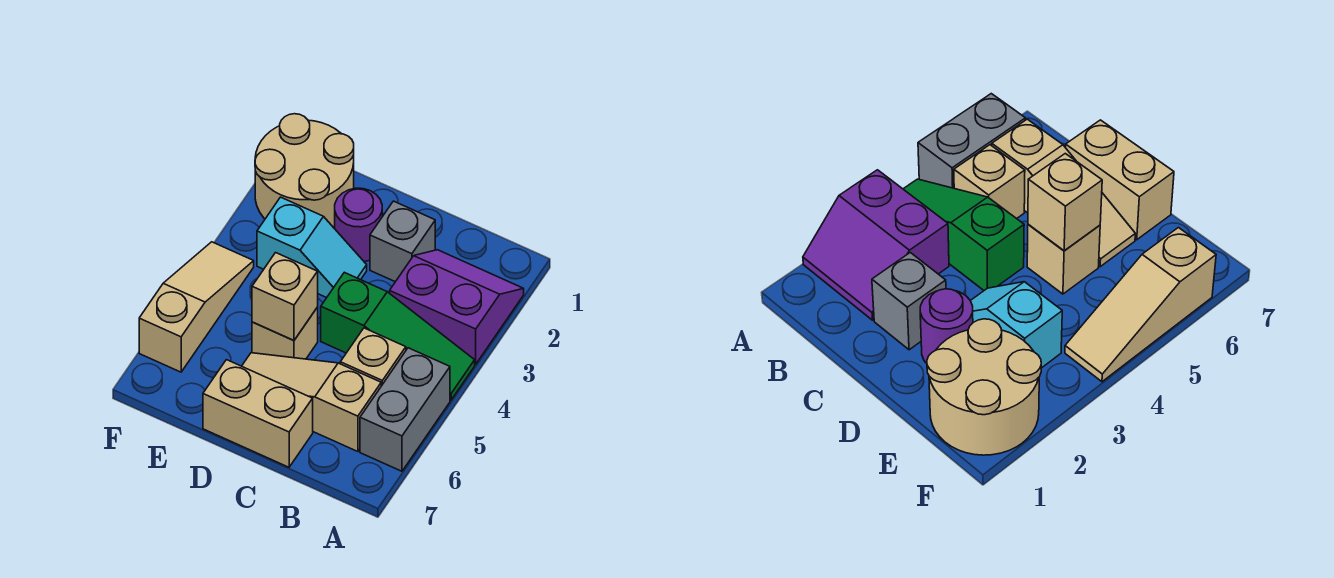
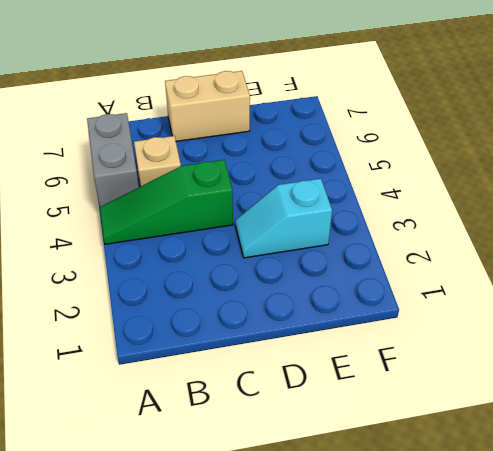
none -> purple 2x2 slope [390,250,524,364]
none -> tan 1x3 slope [242,353,381,452]
none -> grey 1x1 brick [370,201,435,282]

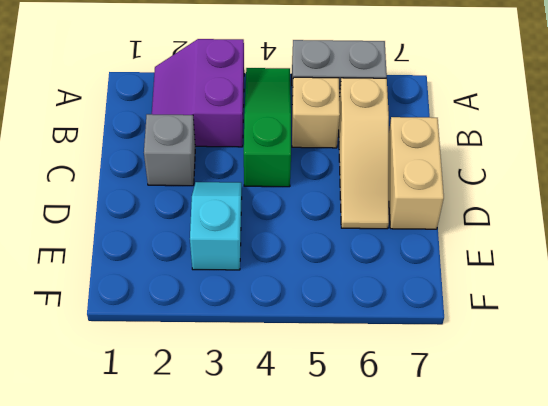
none -> purple 1x1 round brick [335,188,382,262]
none -> tan 1x1 brick [252,307,318,359]
none -> tan 2x2 round brick [255,114,354,228]

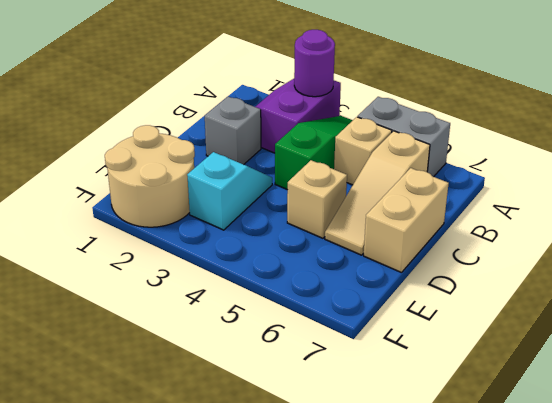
purple 1x1 round brick [294,30,335,97] -> purple 1x1 round brick moved to [335,188,382,262]
none -> tan 1x3 slope [139,242,254,372]
none -> tan 1x1 brick [252,253,318,341]

